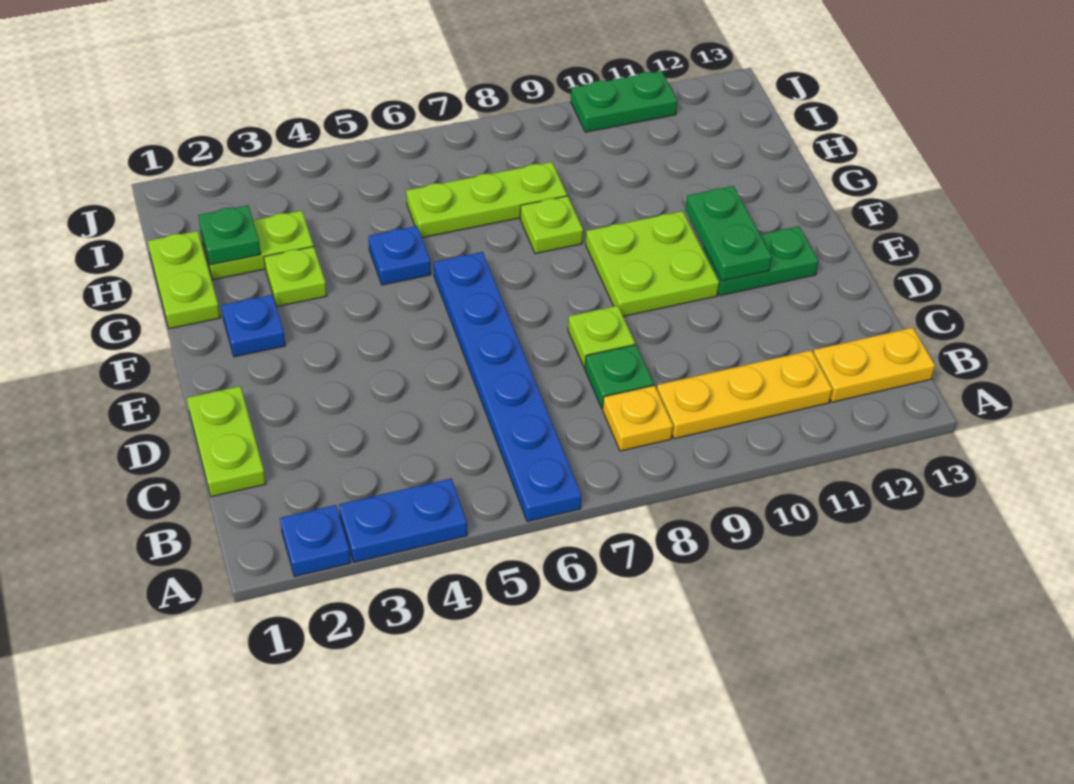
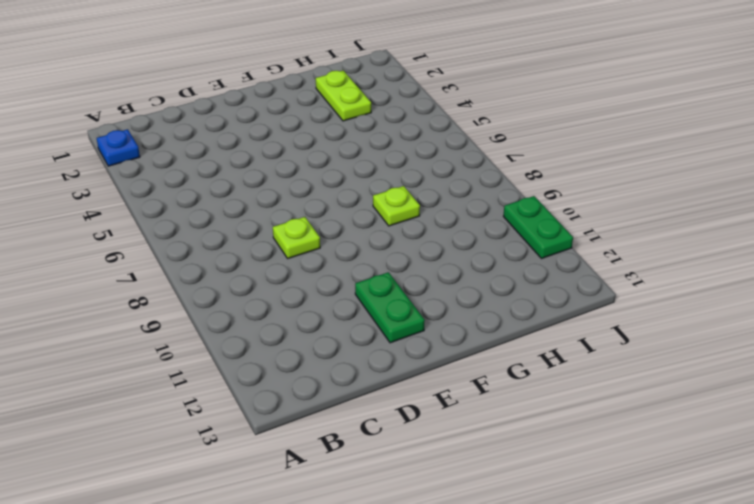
none -> blue 1x2 plate [339,478,467,562]
none -> blue 1x6 plate [434,252,582,522]
none -> yellow 1x1 plate [603,385,673,451]

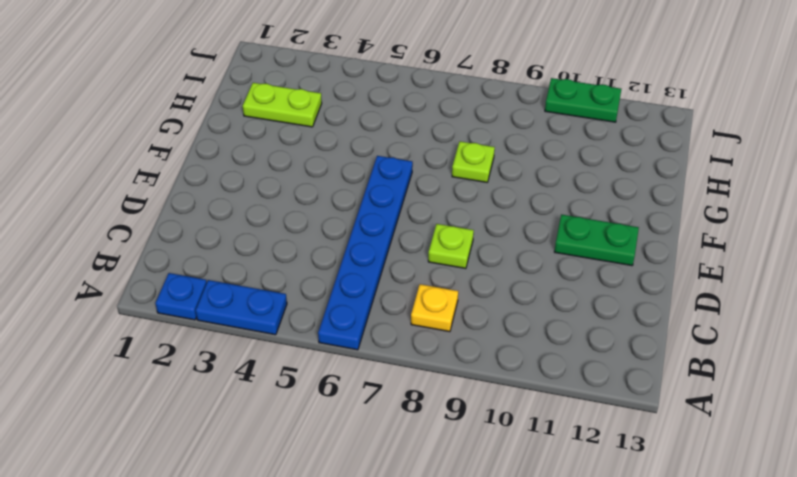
none -> yellow 1x3 plate [657,350,832,439]
none -> yellow 1x2 plate [813,328,935,402]
none -> lime 1x2 plate [187,386,266,497]

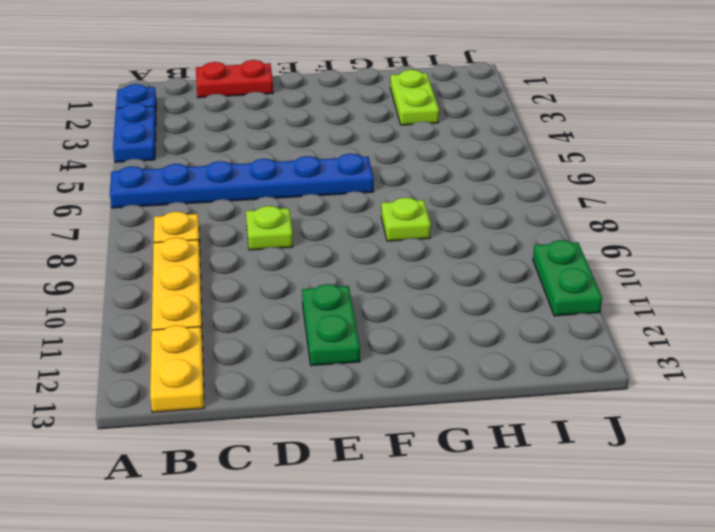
red 1x2 plate [196,60,273,98] -> lime 1x2 plate [187,386,266,497]
none -> green 1x1 plate [585,345,654,409]
none -> lime 2x2 plate [586,211,719,316]
none -> blue 1x1 plate [221,295,286,357]

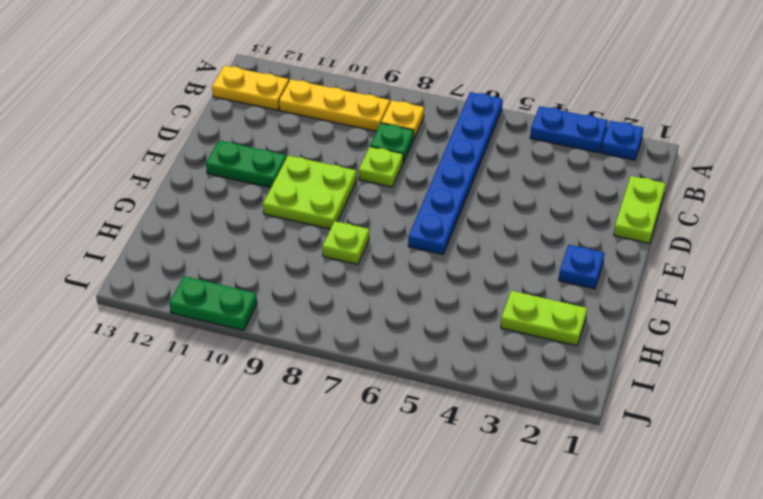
none -> lime 1x2 plate [148,231,220,329]
none -> lime 1x1 plate [264,247,327,307]
none -> blue 1x1 plate [368,226,431,285]

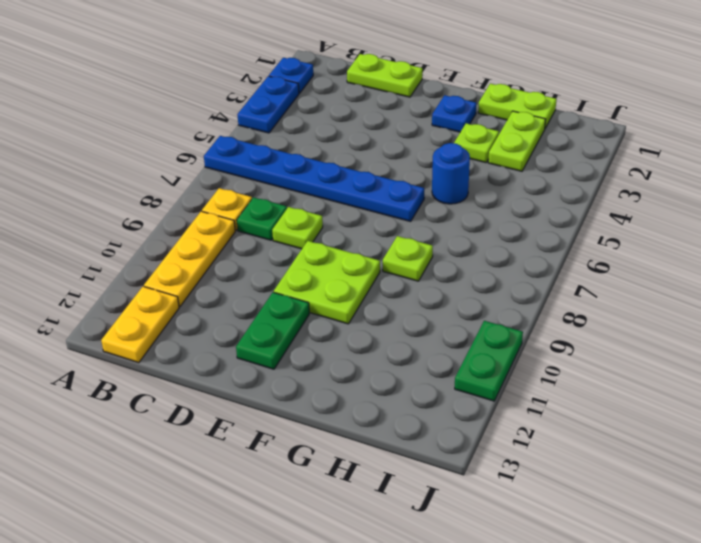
blue 1x1 round brick [432,143,470,204] -> blue 1x1 plate [368,226,431,285]
none -> lime 1x3 plate [406,162,567,238]
none -> green 1x2 plate [685,186,772,281]
none -> green 1x1 plate [198,206,261,265]

